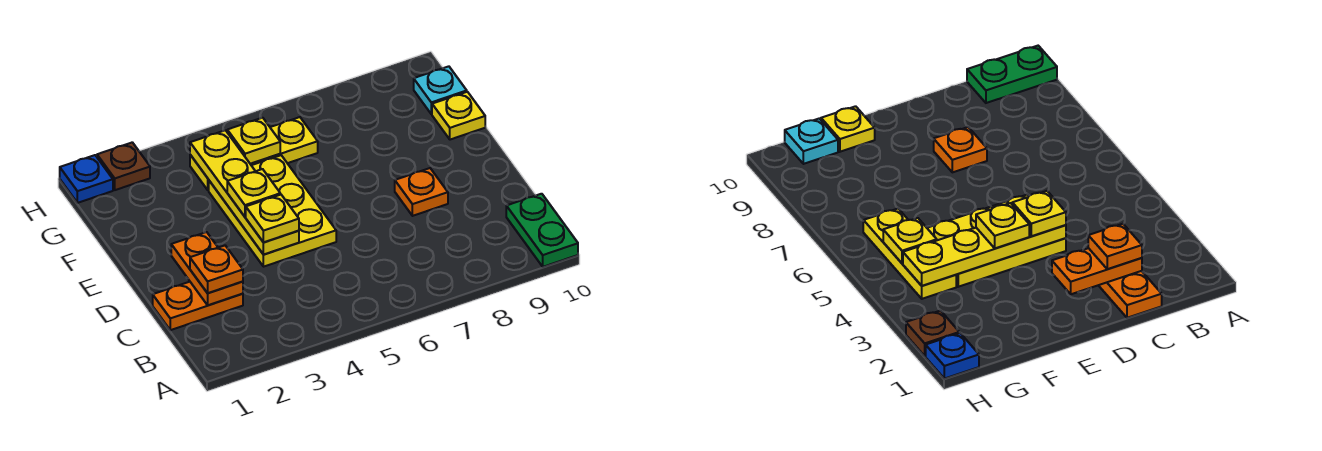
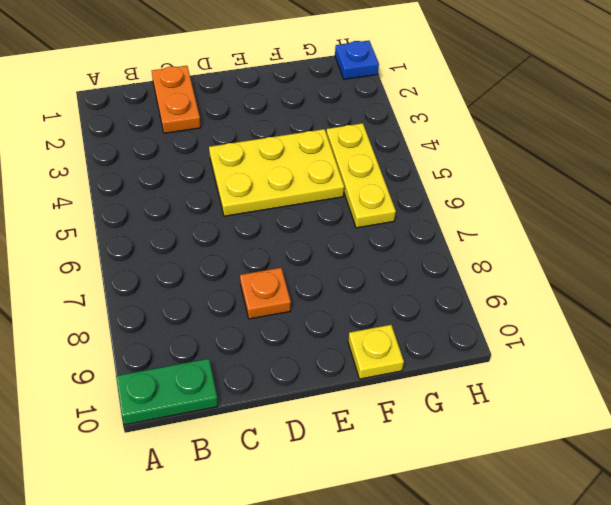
none -> cyan 1x1 plate [414,66,467,114]
none -> brown 1x1 plate [97,142,150,190]
none -> orange 1x2 plate [171,232,243,305]

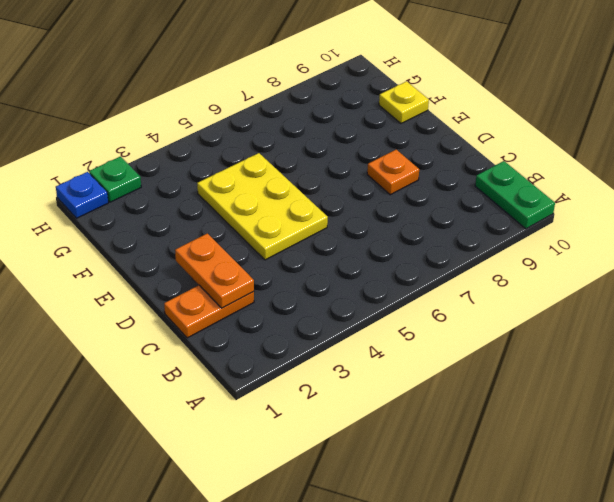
green 1x1 plate [89,157,141,202] -> brown 1x1 plate [97,142,150,190]
none -> yellow 1x3 plate [190,117,318,190]
none -> cyan 1x1 plate [414,66,467,114]
none -> yellow 1x4 plate [190,130,299,255]

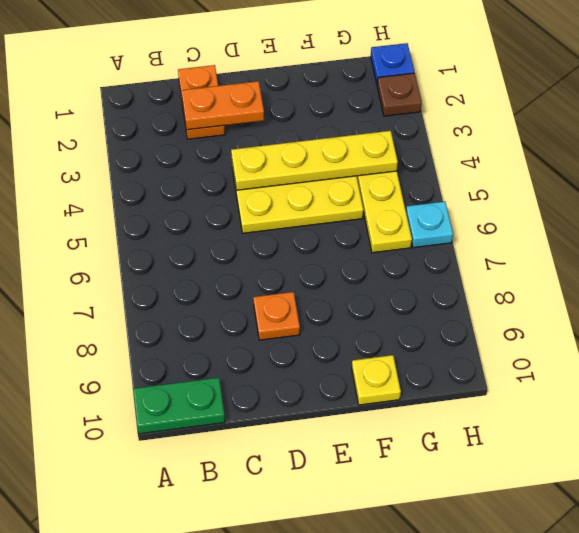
cyan 1x1 plate [406,202,453,248] -> cyan 1x1 plate moved to [414,66,467,114]
none -> yellow 1x1 plate [227,118,280,164]
none -> orange 1x1 plate [190,246,243,293]
none -> yellow 1x1 plate [246,195,299,243]

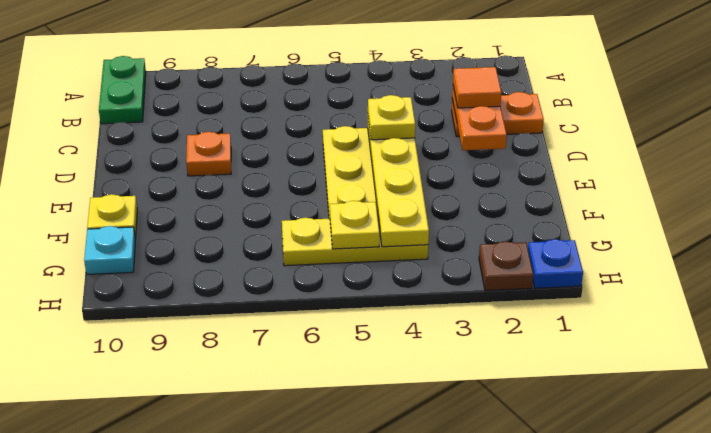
orange 1x1 tile [453,67,502,108] -> orange 1x1 plate [190,246,243,293]
none -> yellow 1x1 plate [227,169,280,217]

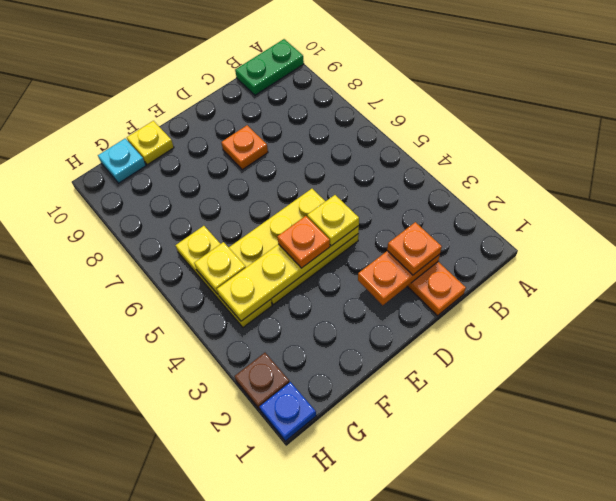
orange 1x1 plate [277,216,330,268] -> yellow 1x1 plate [227,169,280,217]

